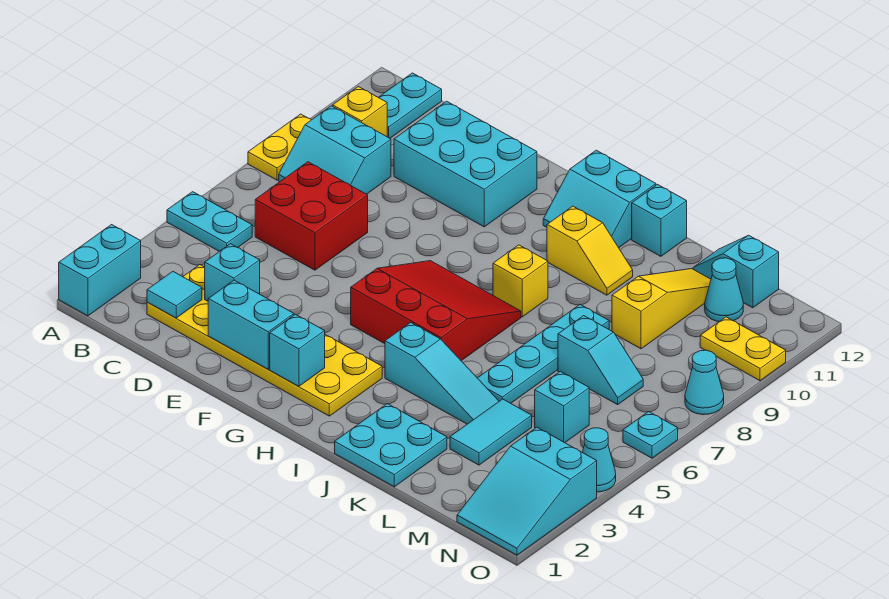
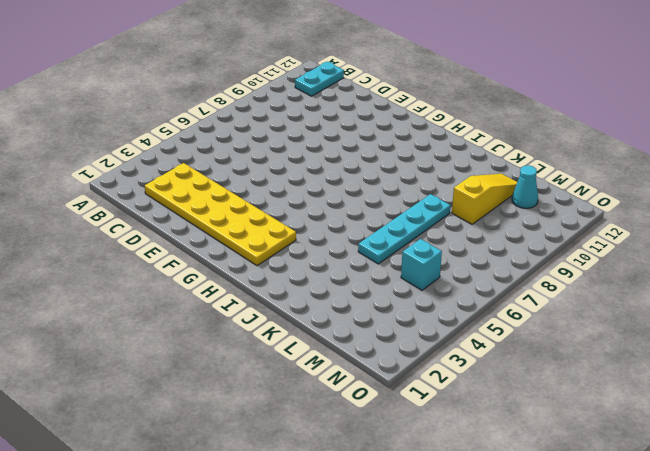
none -> cyan 1x2 brick [59,225,141,316]
none -> cyan 1x2 plate [167,192,252,251]
none -> yellow 1x2 plate [248,114,311,180]
none -> cyan 2x2 slope [279,106,391,194]

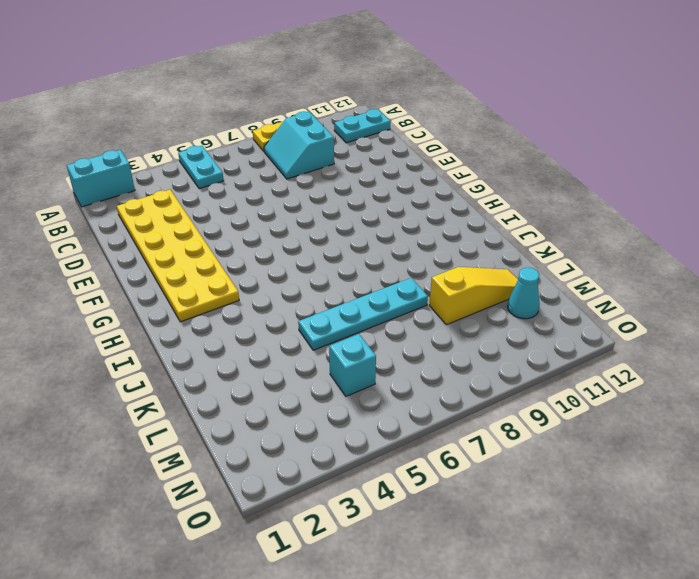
none -> yellow 1x1 brick [333,87,387,137]
none -> red 2x2 brick [255,162,368,270]
none -> cyan 2x3 brick [394,101,537,227]
none -> red 3x3 slope [351,261,521,361]

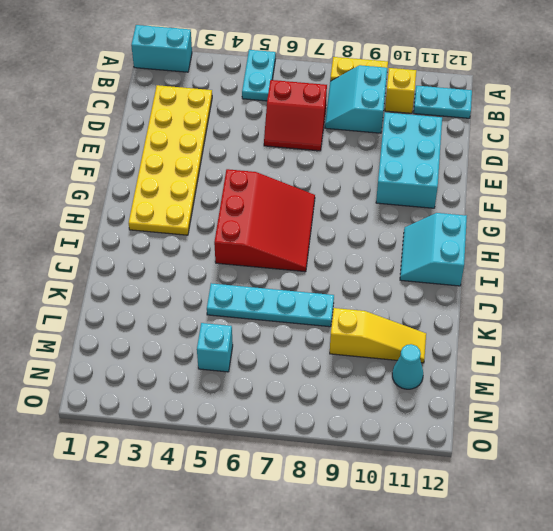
red 2x2 slope [264,80,327,151] -> red 2x2 brick [255,162,368,270]
none -> cyan 1x3 slope [385,322,499,424]
none -> yellow 1x1 brick [493,245,548,317]
none -> yellow 1x2 slope [547,206,633,295]
none -> cyan 2x2 plate [335,404,447,487]

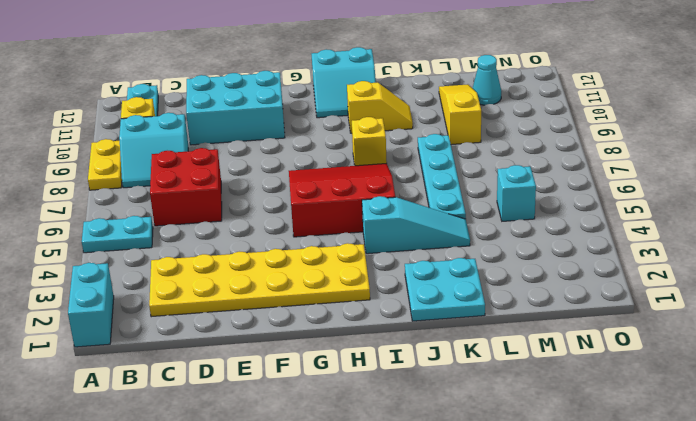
none -> cyan 1x1 brick [632,185,687,256]
none -> cyan 1x2 tile [450,399,532,465]
none -> cyan 1x2 slope [558,316,643,405]
none -> cyan 1x2 slope [693,235,779,308]

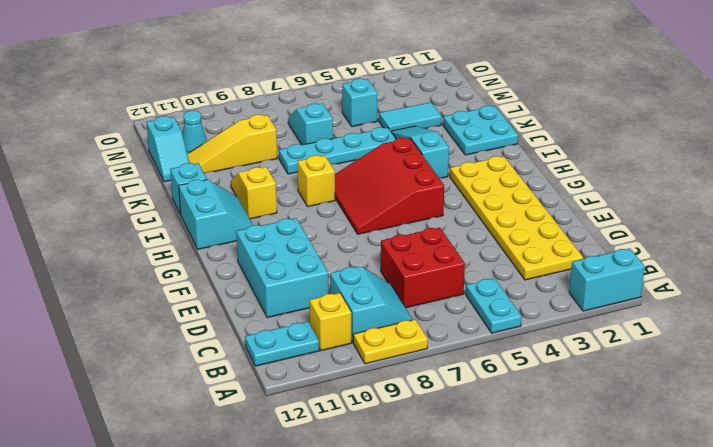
none -> cyan 2x3 slope [457,427,597,555]
none -> yellow 1x2 plate [700,317,786,381]
none -> cyan 1x1 cone [582,428,616,492]
none -> cyan 1x1 plate [623,412,678,458]

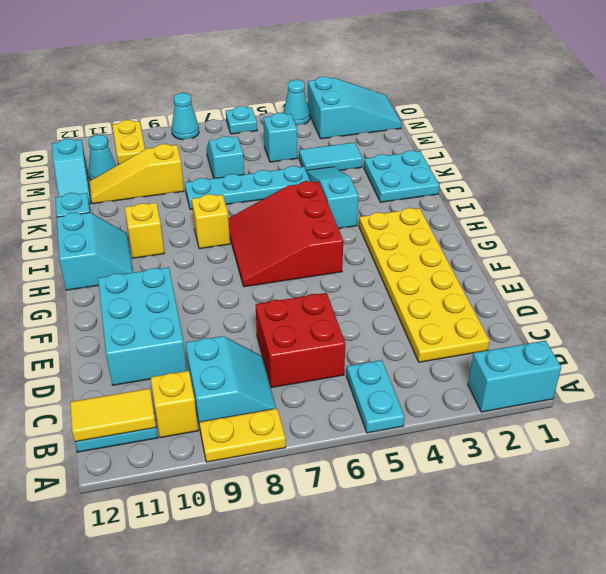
yellow 1x2 tile [70,388,156,442] -> none
none -> cyan 1x1 tile [147,271,202,318]
none -> cyan 1x1 brick [205,244,260,301]
none -> cyan 1x2 brick [208,280,294,369]
none -> cyan 1x1 brick [270,314,325,387]

